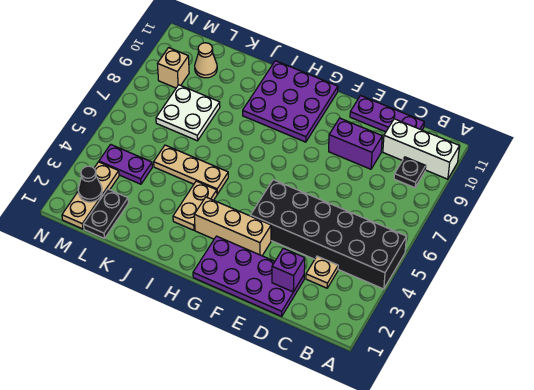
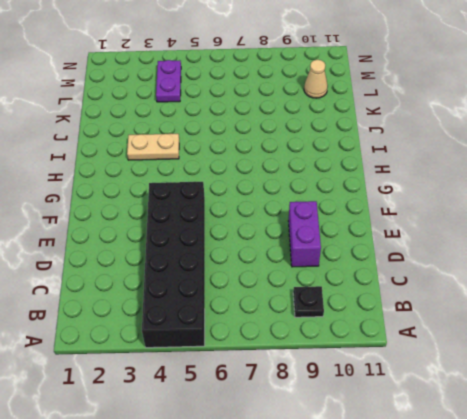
none -> white 1x3 brick [383,119,459,179]
none -> tan 1x1 plate [306,256,338,288]
none -> purple 1x3 plate [350,96,424,132]

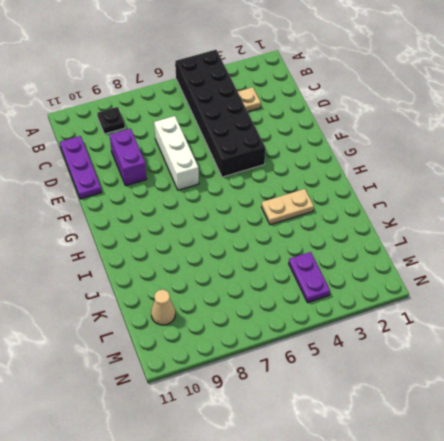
white 1x3 brick [154,116,199,190] -> white 1x3 brick moved to [383,119,459,179]
none -> purple 2x4 plate [193,236,304,316]
none -> tan 1x3 brick [194,197,271,256]
none -> purple 3x3 plate [243,61,338,142]

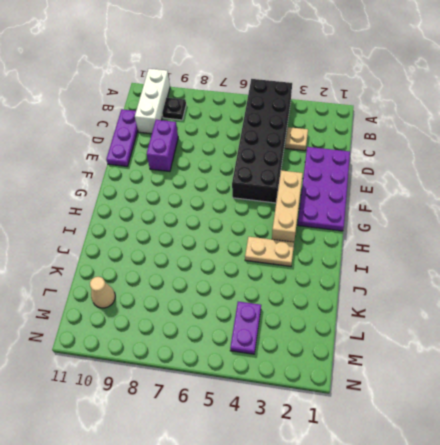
none -> purple 3x3 plate [243,61,338,142]
none -> tan 1x3 plate [154,145,228,194]
none -> white 2x2 plate [156,85,220,141]

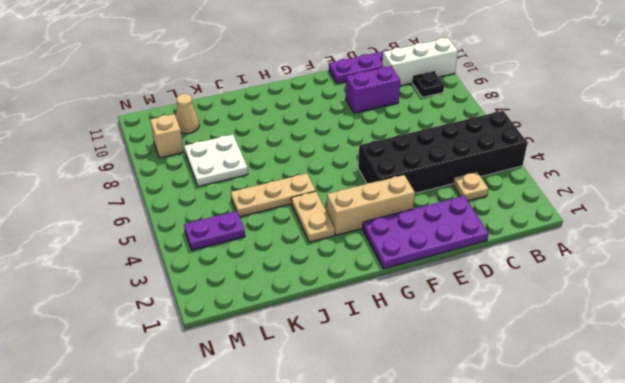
none -> purple 3x3 plate [243,61,338,142]
none -> black 1x2 plate [84,189,128,238]
none -> tan 1x3 plate [62,162,119,229]

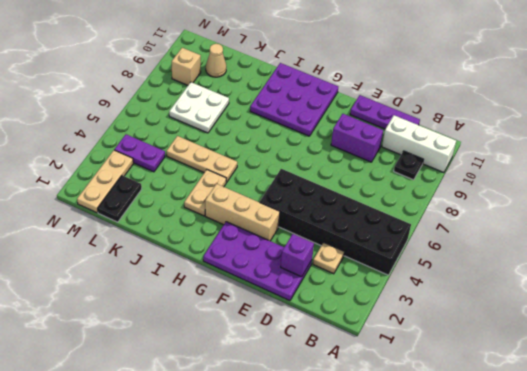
none -> black 1x1 cone [78,166,102,202]

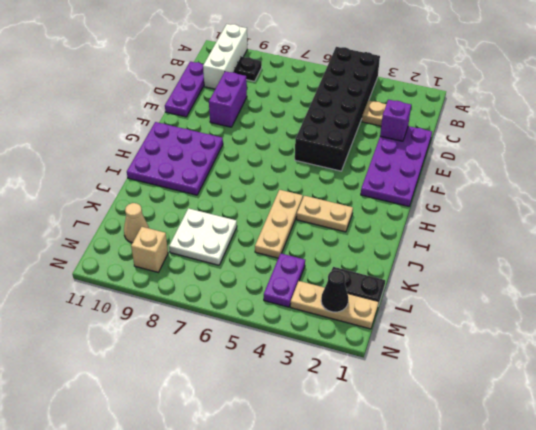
none -> tan 1x3 brick [194,197,271,256]

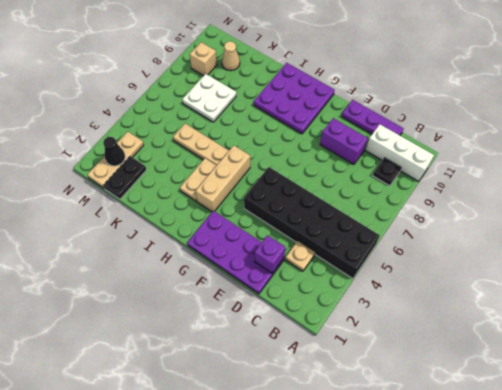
tan 1x3 brick [196,145,250,211] -> tan 1x3 brick turned to [194,197,271,256]
none -> purple 1x2 plate [99,144,152,184]

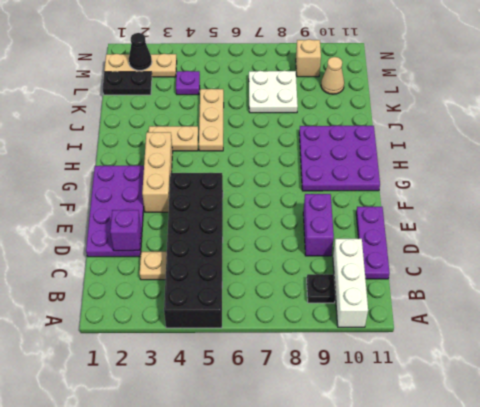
purple 1x1 plate [176,71,200,95] -> purple 1x2 plate [99,144,152,184]

